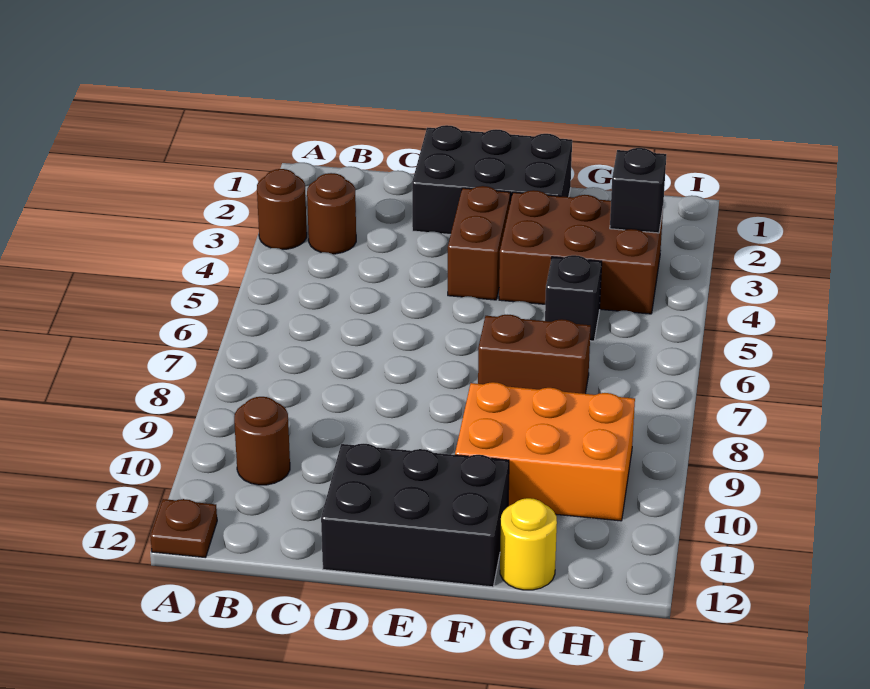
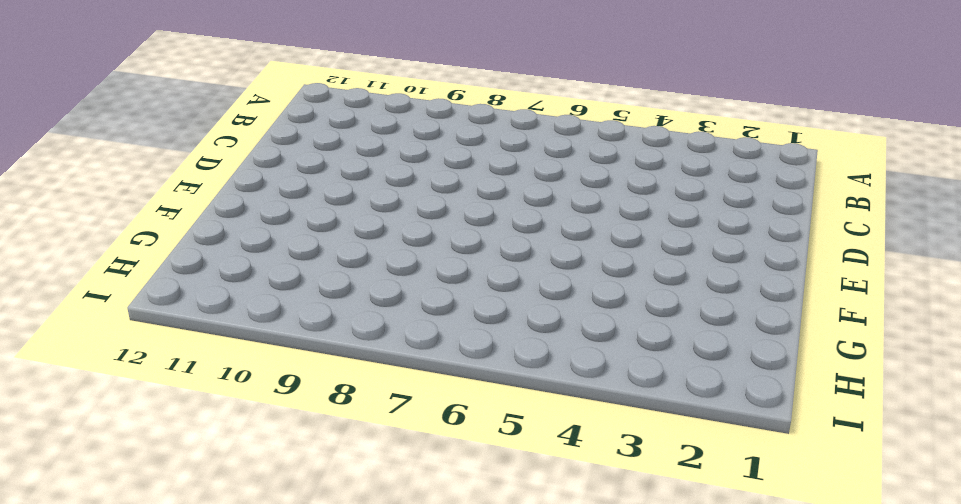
none -> brown 1x1 round brick [257,169,307,249]
none -> brown 1x1 plate [150,499,217,558]
none -> brown 1x1 round brick [307,173,356,254]

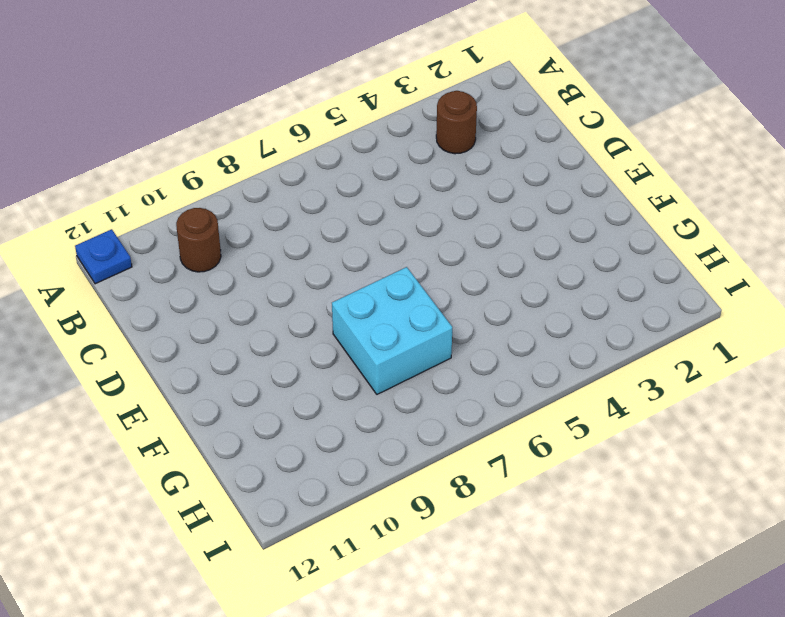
blue 1x1 plate [75,229,132,284] -> brown 1x1 plate [150,499,217,558]
cyan 2x2 brick [332,267,452,394] -> brown 1x2 brick [478,315,591,394]
none -> brown 1x1 round brick [257,169,307,249]
none -> black 2x3 brick [412,125,572,234]
none -> black 2x3 brick [321,444,509,587]

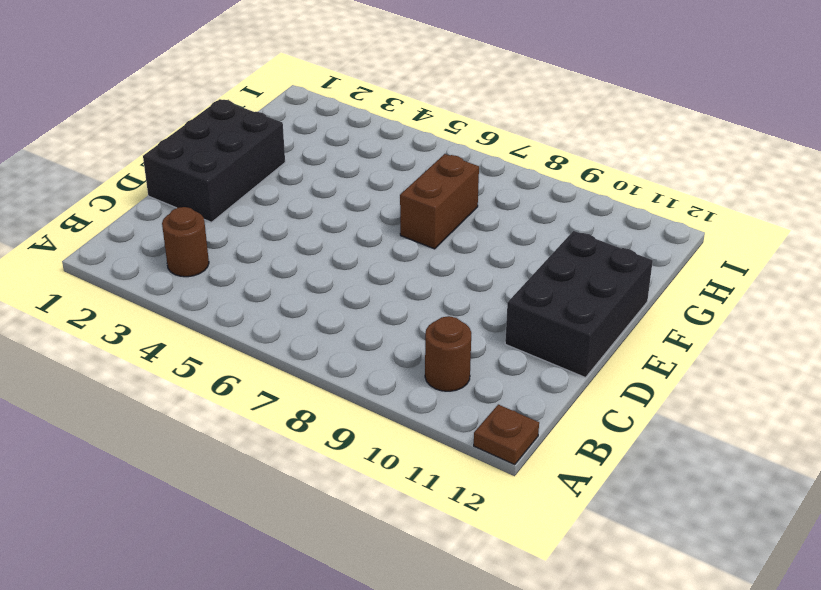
none -> brown 1x1 round brick [257,169,307,249]
none -> brown 1x2 brick [448,186,510,300]
none -> brown 2x3 brick [499,190,663,314]

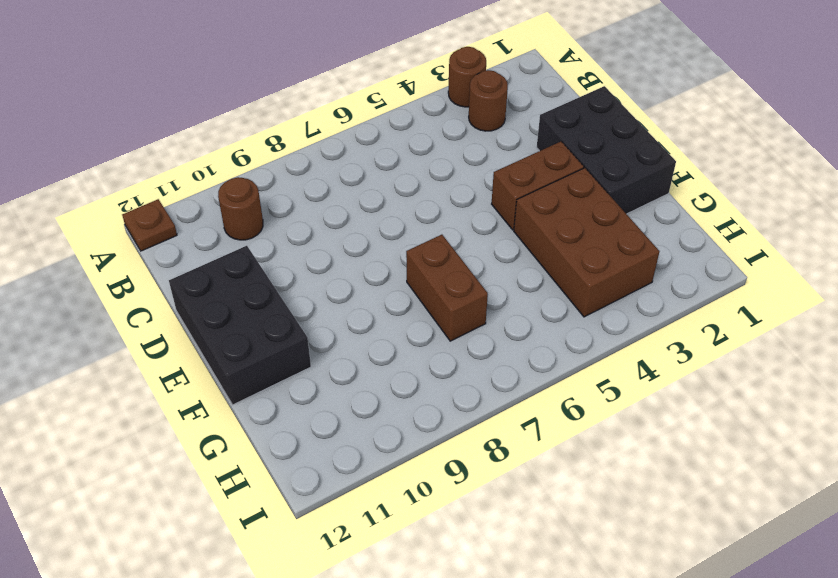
none -> orange 2x3 brick [455,382,635,521]
none -> black 1x1 brick [545,255,602,341]
none -> yellow 1x1 round brick [500,498,557,590]

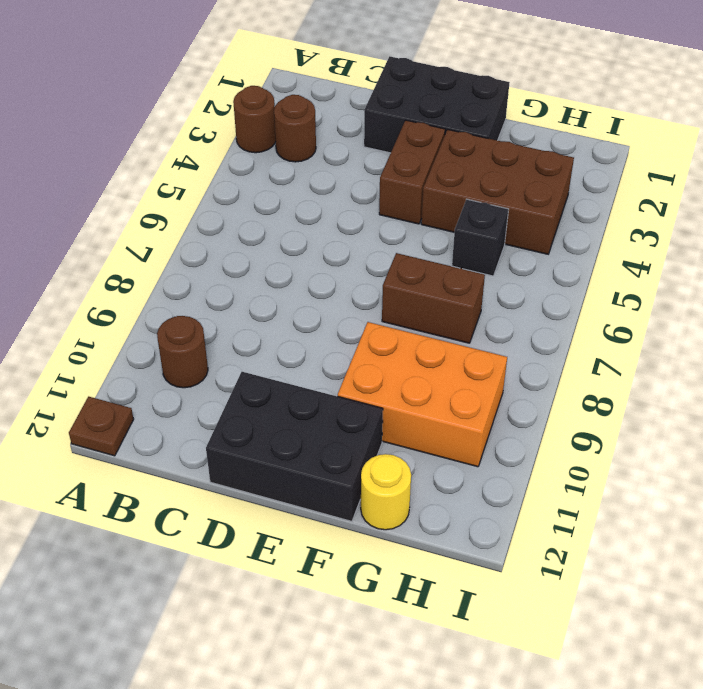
none -> black 1x1 brick [610,148,666,233]

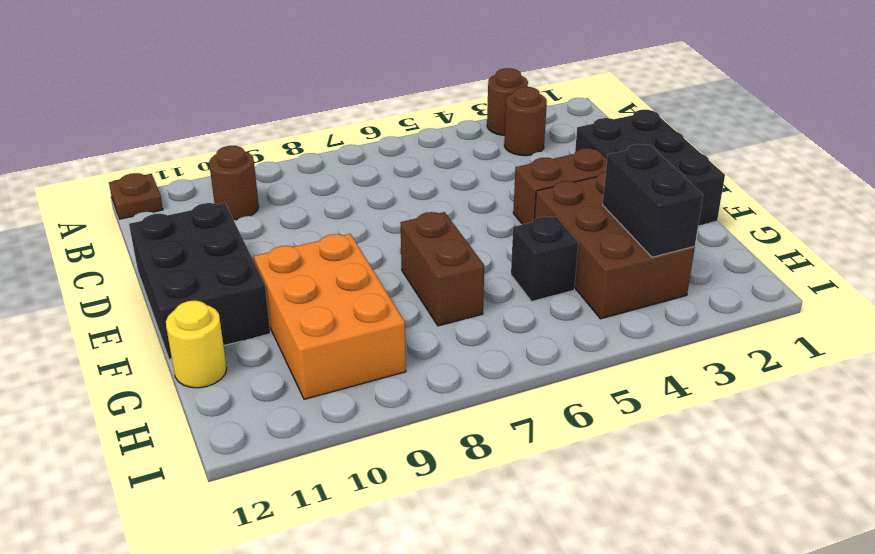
black 1x2 brick [603,144,703,257] -> black 1x1 brick [610,148,666,233]

